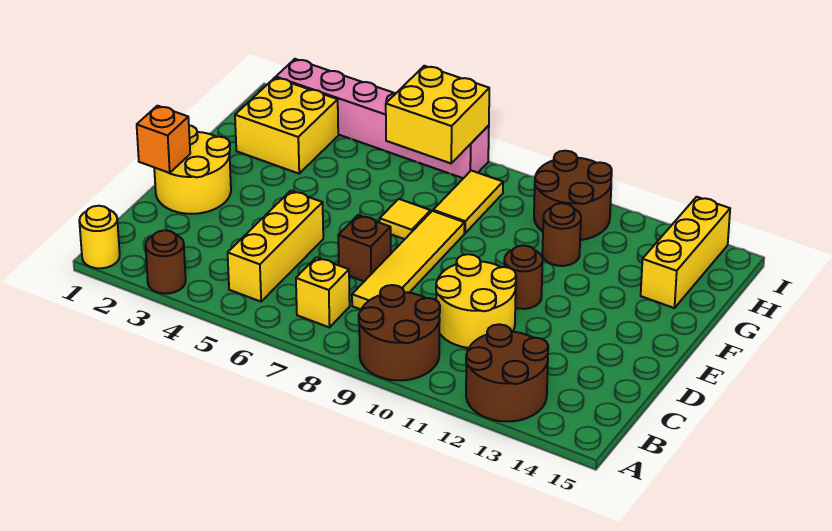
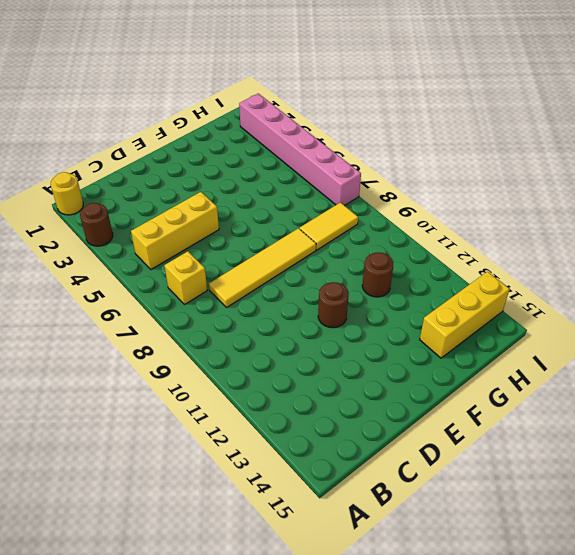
none -> brown 2x2 round brick [359,285,440,380]
none -> brown 2x2 round brick [466,324,548,421]
none -> yellow 2x2 round brick [436,254,516,348]

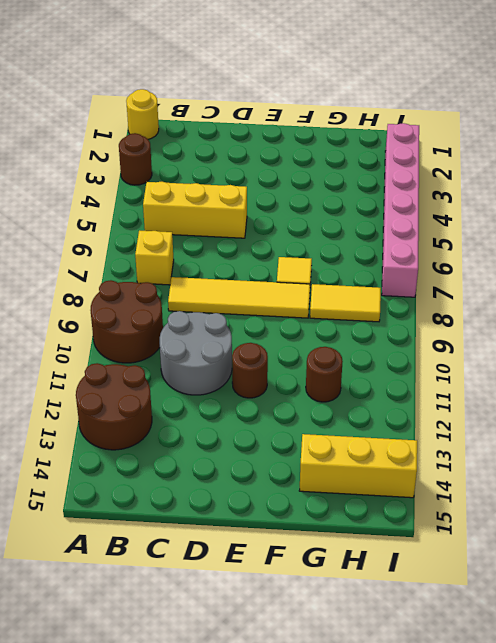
grey 2x2 round brick [160,311,232,395] -> yellow 2x2 round brick [436,254,516,348]
none -> yellow 2x2 round brick [154,125,231,214]
none -> brown 1x1 brick [338,215,391,281]
none -> yellow 2x2 brick [235,78,338,174]

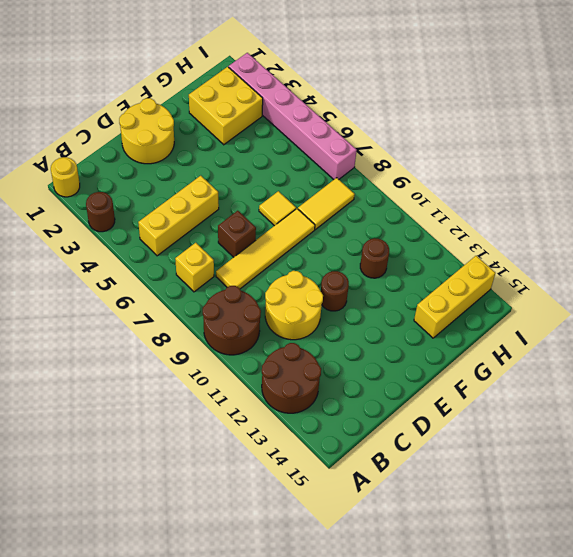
none -> brown 2x2 round brick [534,151,612,240]
none -> orange 1x1 brick [137,106,190,173]
none -> yellow 2x2 brick [386,66,489,163]

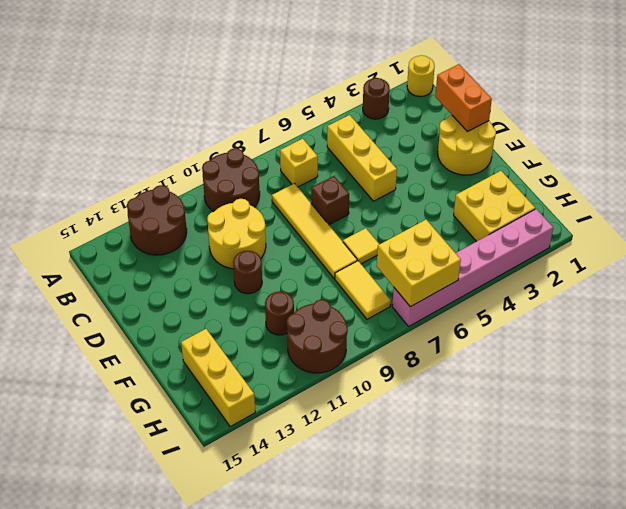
orange 1x2 brick [435,64,492,132] -> orange 1x1 brick [137,106,190,173]

